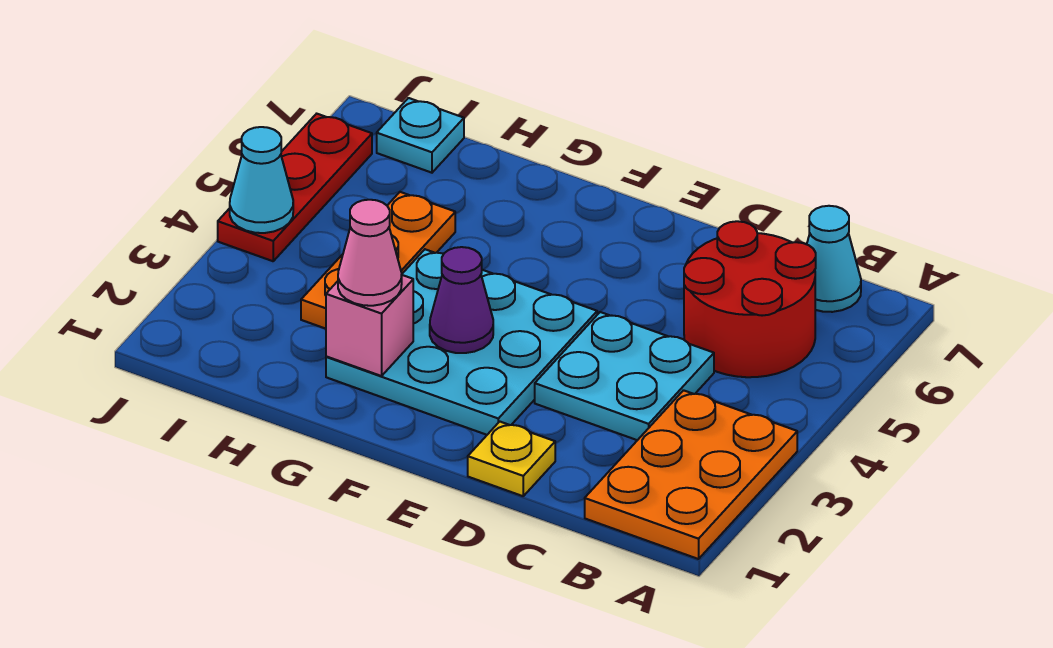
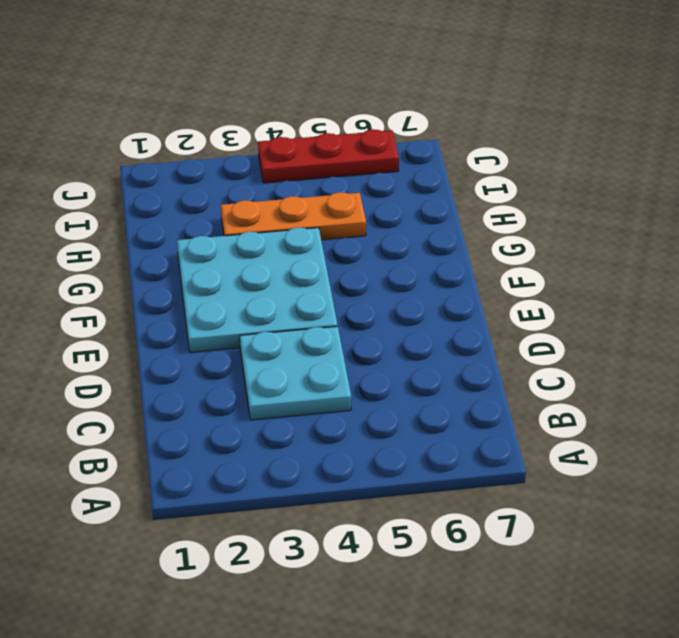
none -> orange 2x3 plate [585,390,797,559]
none -> red 2x2 round brick [684,221,816,377]
none -> cyan 1x1 cone [807,206,861,312]

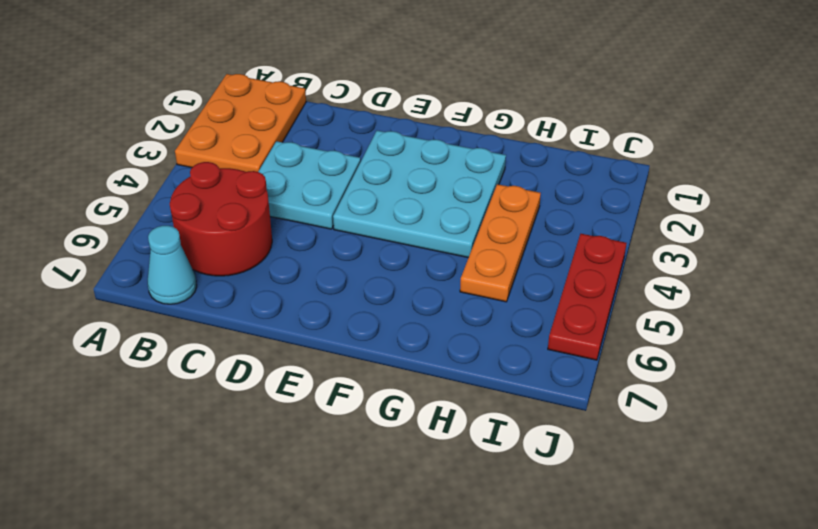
none -> yellow 1x1 plate [468,422,555,496]
none -> cyan 1x1 plate [377,98,464,173]
none -> purple 1x1 cone [430,247,493,353]

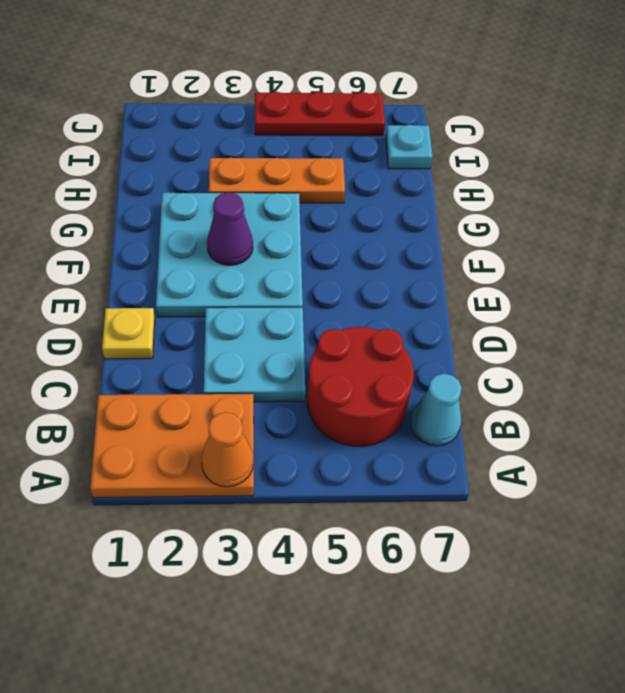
orange 1x1 cone [201,412,253,487] -> none
none -> pink 1x1 brick [326,275,413,376]
none -> cyan 1x1 cone [230,127,293,233]
none -> pink 1x1 cone [338,200,402,306]

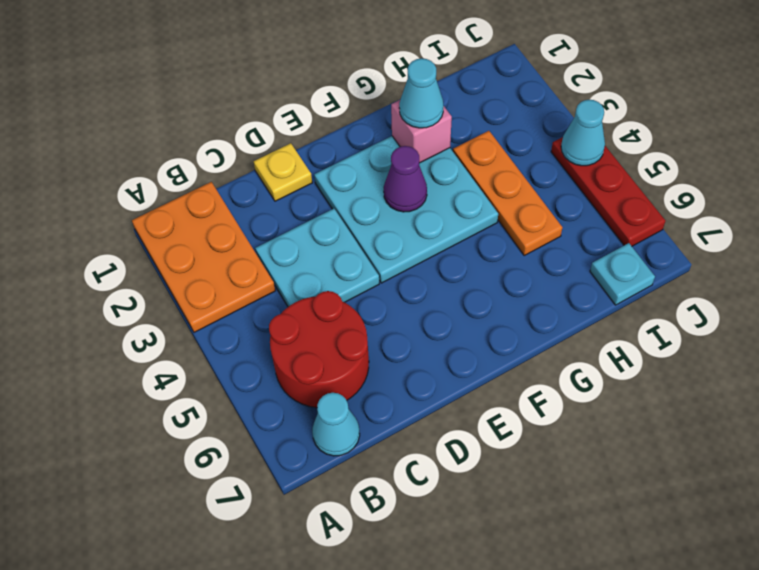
cyan 1x1 cone [399,58,444,128] -> pink 1x1 cone [338,200,402,306]

